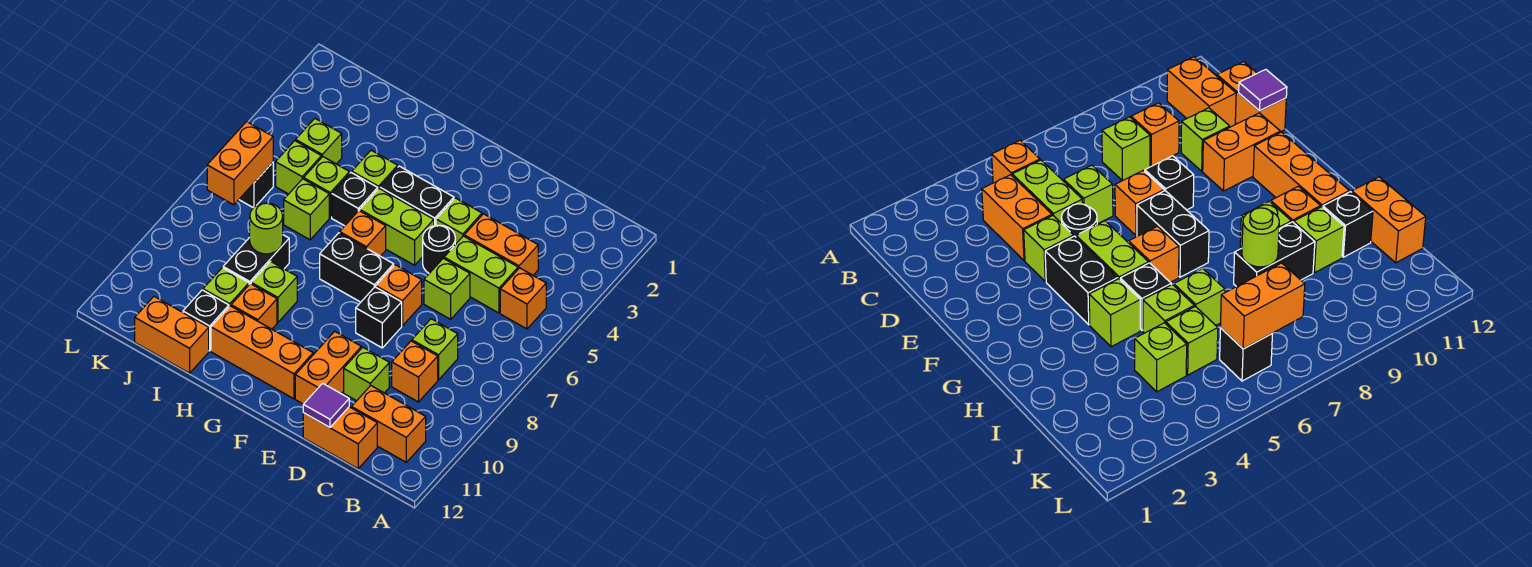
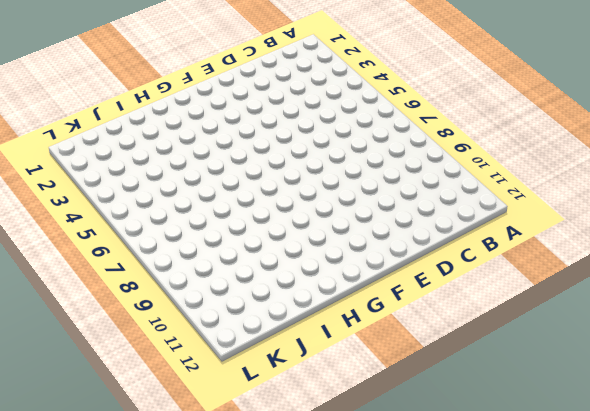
none -> orange 1x1 brick [500,268,546,329]
none -> orange 1x2 brick [352,386,426,462]
none -> orange 1x2 brick [464,214,538,275]
none -> lime 1x2 brick [444,236,518,313]

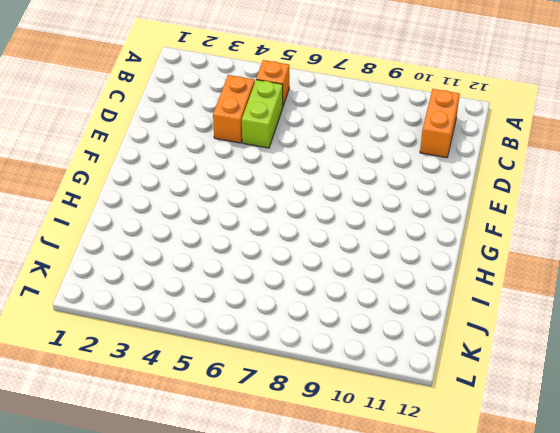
none -> lime 1x1 brick [412,319,458,380]
none -> orange 1x1 brick [392,341,438,402]
none -> orange 1x2 brick [303,407,377,469]
none -> lime 1x1 brick [424,258,470,319]

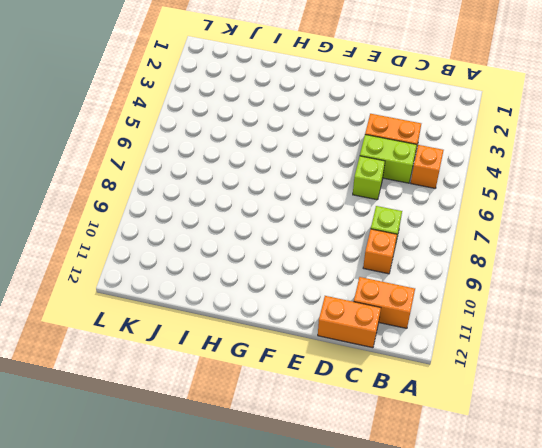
none -> lime 1x1 brick [344,347,389,401]
none -> lime 1x1 brick [436,198,482,245]
none -> black 1x1 round brick [423,225,455,273]
none -> orange 1x1 brick [376,265,422,326]

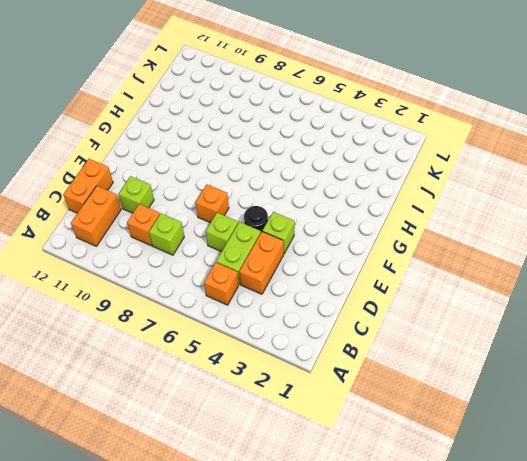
none -> black 1x1 brick [356,287,402,348]
none -> orange 1x2 brick [295,331,361,404]
none -> black 1x2 brick [380,166,454,226]
none -> lime 1x2 brick [360,189,434,265]

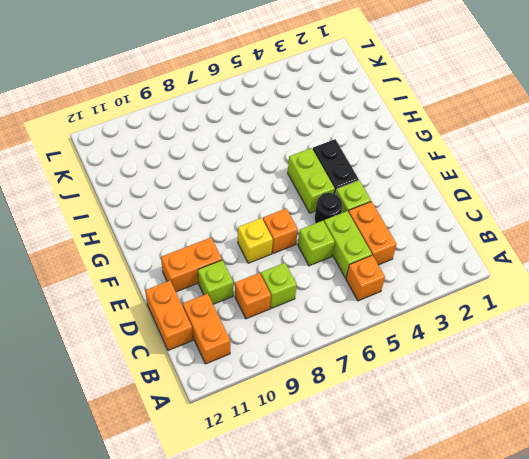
yellow 1x1 brick [238,218,273,263] -> black 1x1 brick [356,287,402,348]
none -> black 1x2 brick [320,233,394,302]
none -> orange 1x3 brick [211,306,313,399]
none -> orange 1x1 brick [340,211,386,256]
none -> lime 1x1 brick [352,150,398,189]

